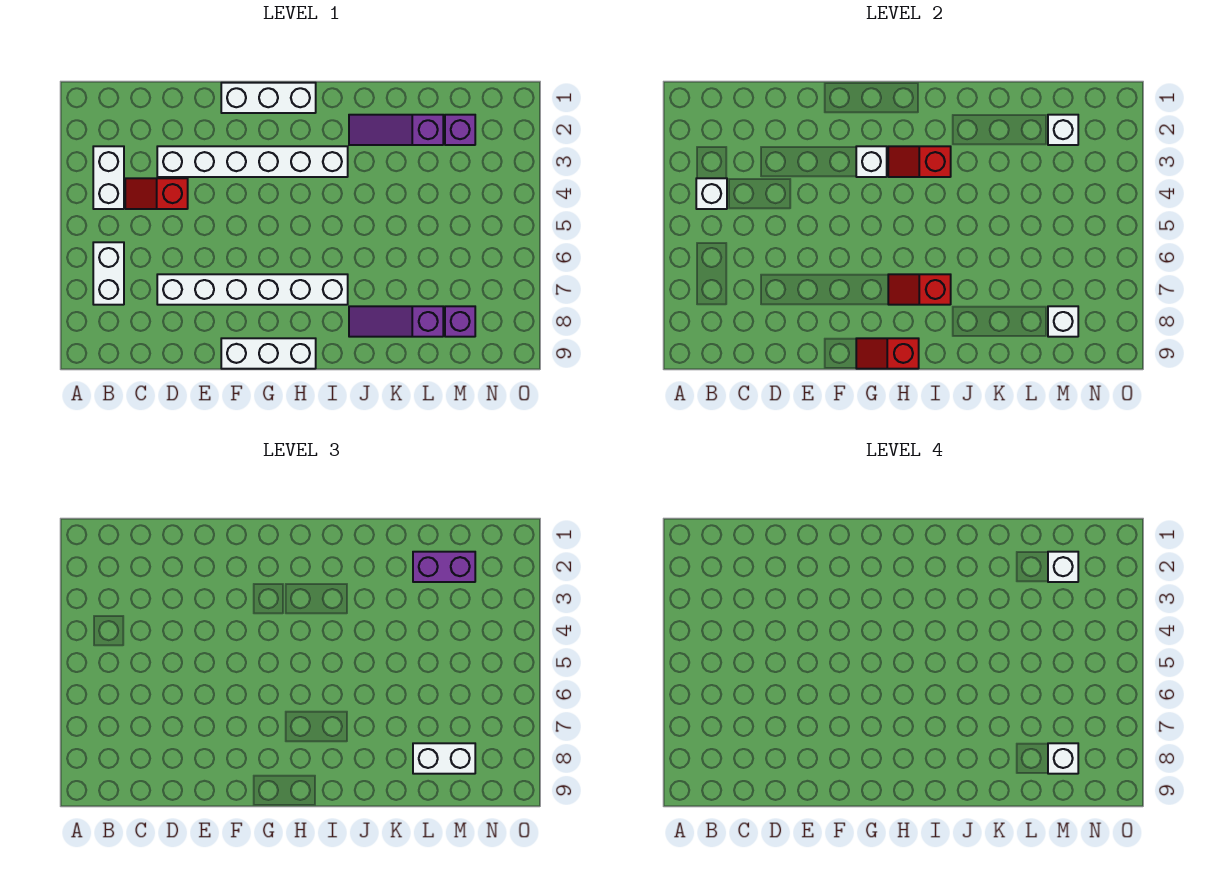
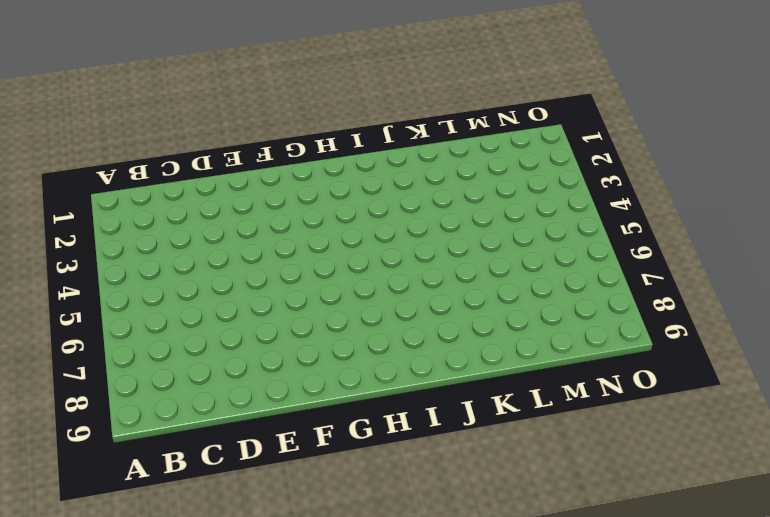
none -> white 1x2 brick [93,146,124,209]
none -> white 1x2 brick [93,242,124,305]
none -> red 1x2 slope [125,178,188,209]

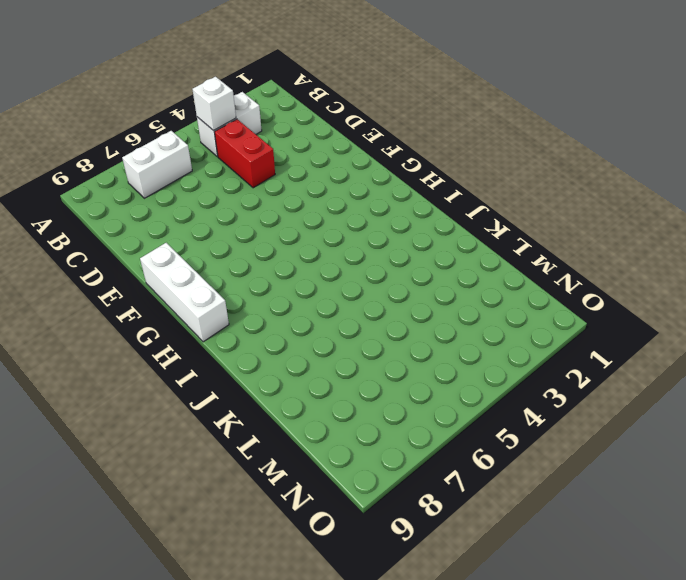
red 1x2 brick [215,119,275,188] -> red 1x2 slope [125,178,188,209]
none -> white 1x6 brick [157,146,348,177]
none -> white 1x6 brick [157,274,348,305]
none -> white 1x3 brick [221,83,316,113]

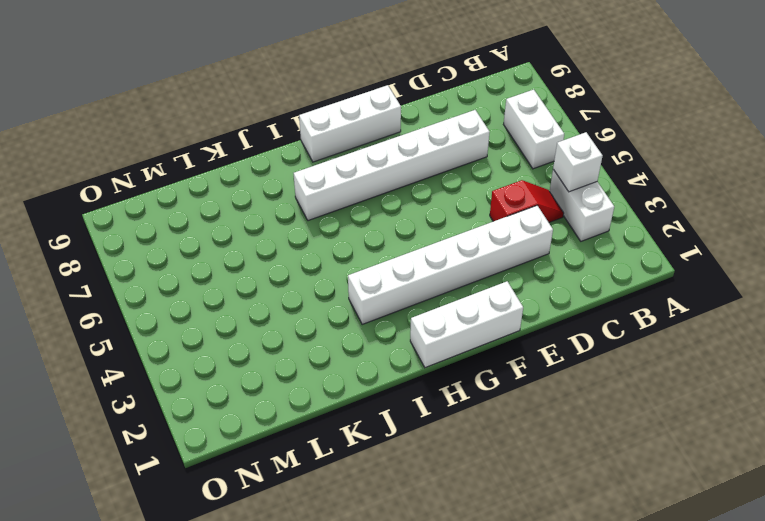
none -> purple 1x3 slope [349,115,443,145]
none -> purple 1x3 slope [349,306,443,337]
none -> purple 1x1 brick [445,115,475,145]

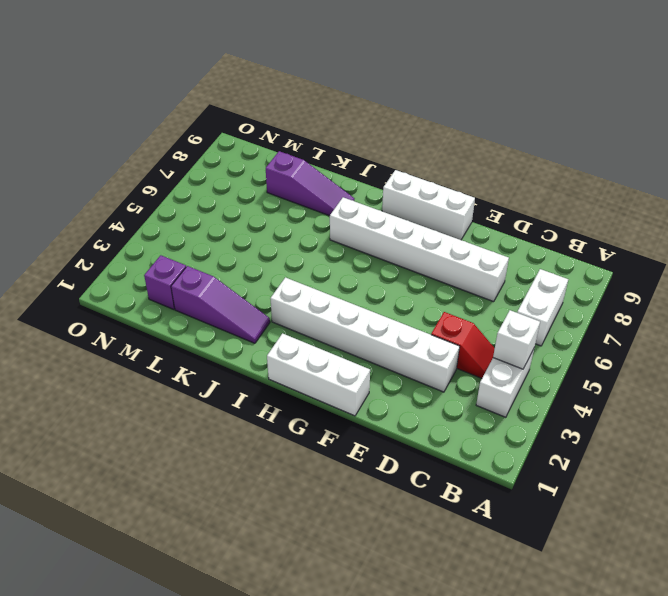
none -> purple 1x1 brick [445,306,475,337]
none -> white 1x1 brick [856,146,887,177]
none -> red 1x2 slope [856,338,919,369]

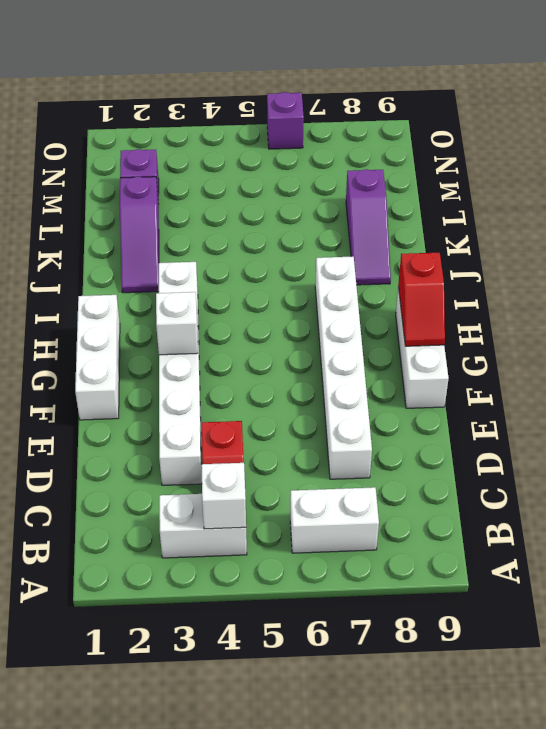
purple 1x1 brick [267,92,304,149] -> purple 1x1 brick moved to [445,306,475,337]
none -> red 1x2 slope [888,146,951,177]
none -> red 1x2 slope [888,274,951,305]
none -> white 1x1 brick [1048,115,1078,145]

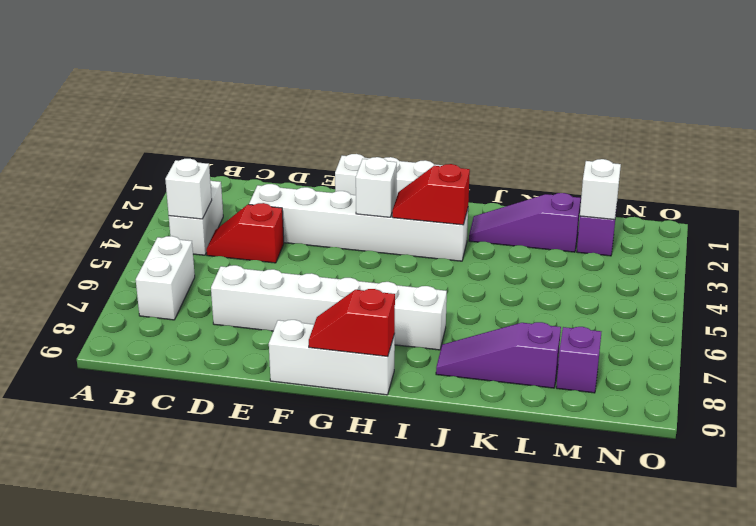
none -> red 1x2 slope [888,274,951,305]
none -> white 1x1 brick [1048,306,1078,337]
none -> purple 1x2 brick [413,552,475,582]

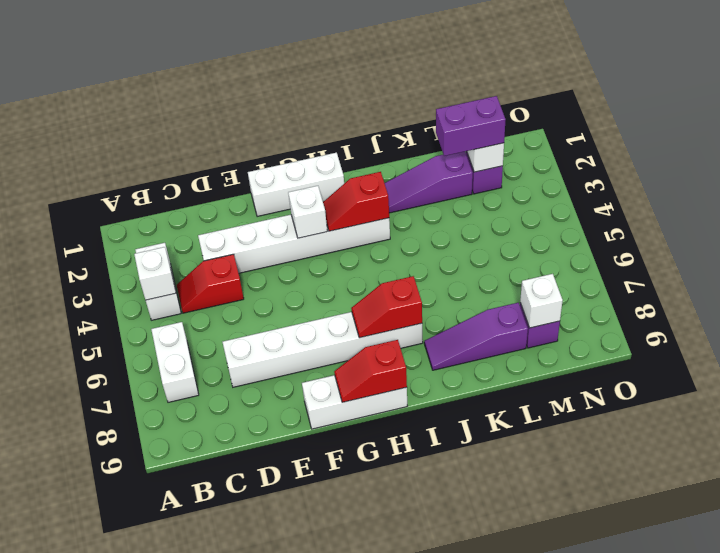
none -> white 1x2 brick [413,743,475,774]
none -> white 1x1 brick [1048,552,1078,582]
none -> white 1x1 brick [1048,743,1078,774]

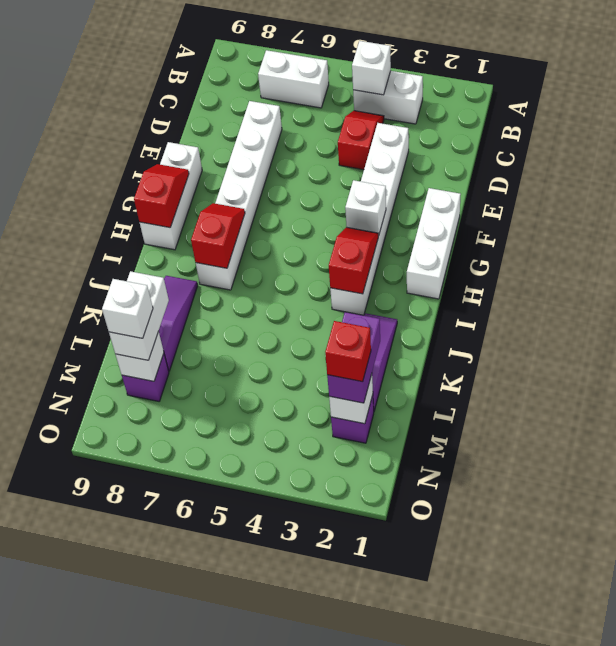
red 1x1 brick [325,321,371,382] -> white 1x1 brick [1048,552,1078,582]

